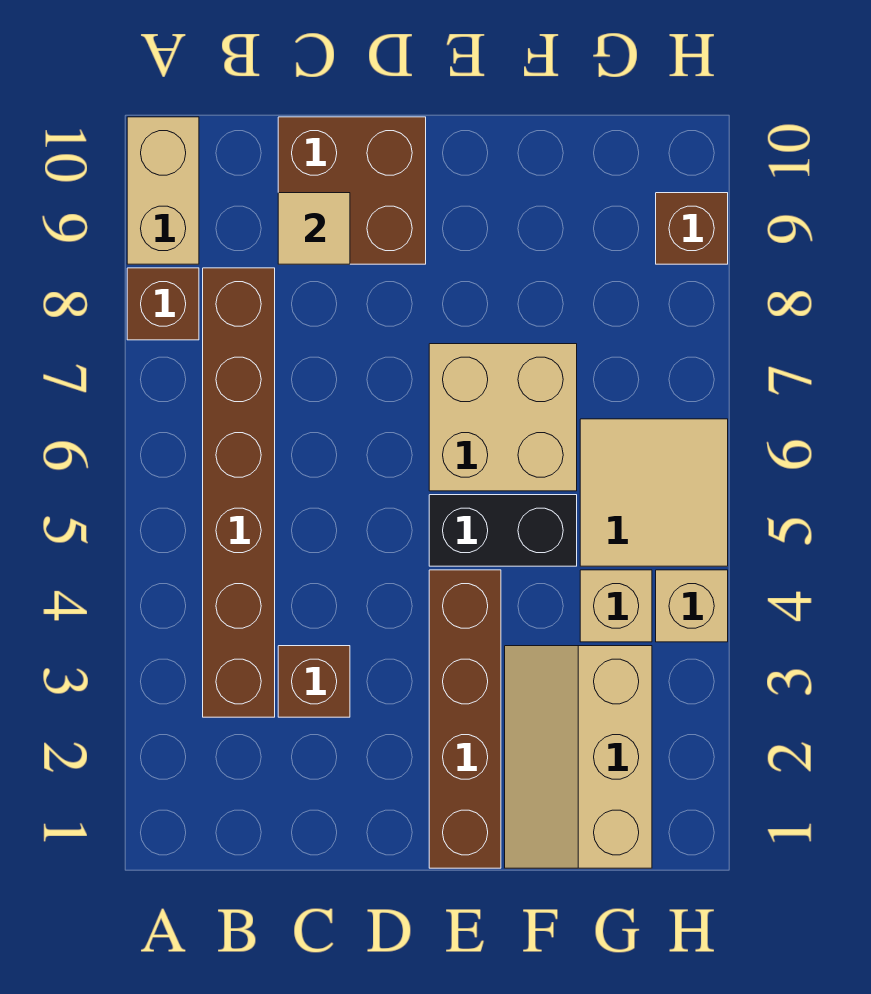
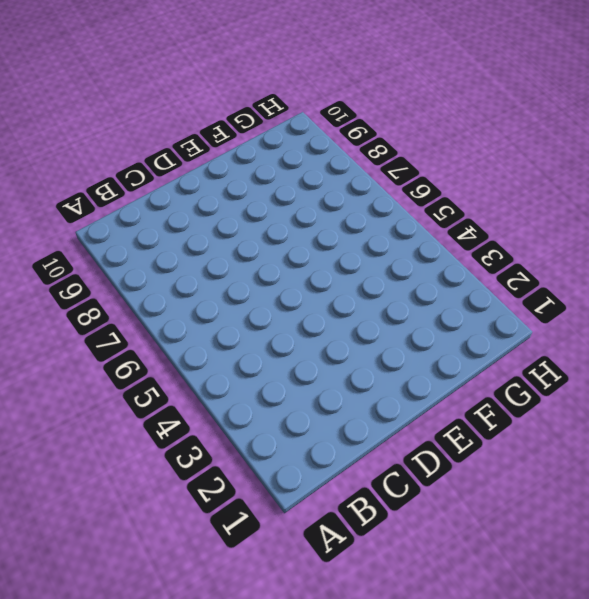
none -> brown 1x1 brick [127,268,199,340]
none -> tan 1x2 brick [127,117,199,264]
none -> brown 1x6 brick [203,268,275,717]

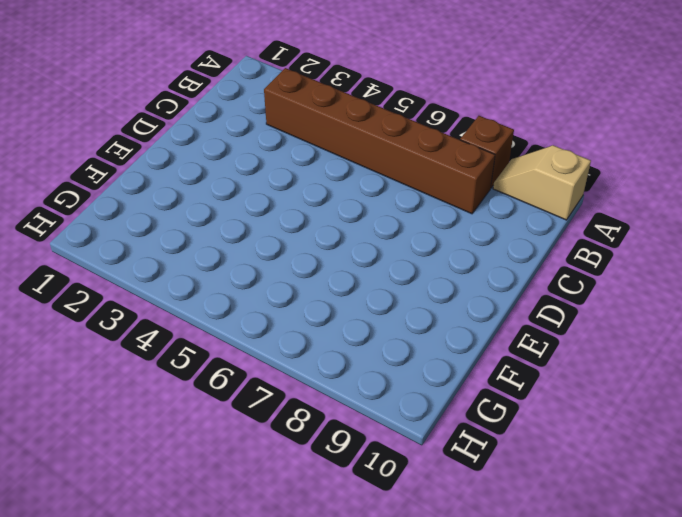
tan 1x2 slope [493,145,591,220] -> tan 1x2 brick [127,117,199,264]
none -> brown 1x1 brick [278,646,350,717]
none -> brown 2x2 brick [278,117,426,264]
none -> brown 1x4 brick [429,570,501,868]

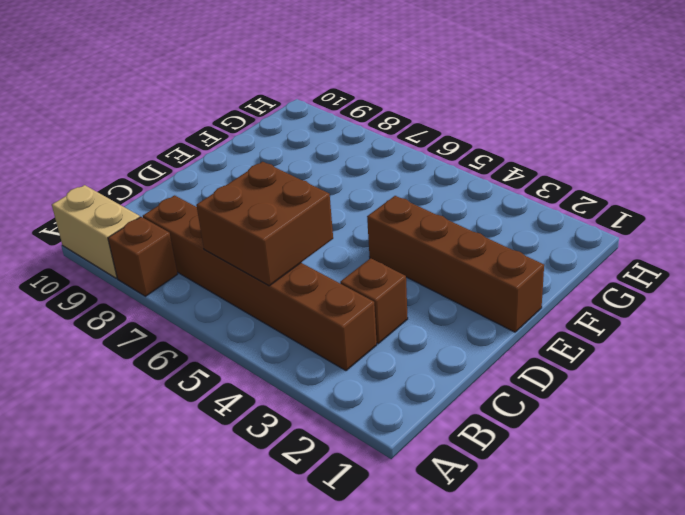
brown 2x2 brick [196,162,333,286] -> brown 2x2 brick moved to [278,117,426,264]
none -> black 1x2 brick [429,495,577,566]
none -> tan 2x2 brick [429,344,577,491]
none -> tan 2x3 slope [505,646,652,868]

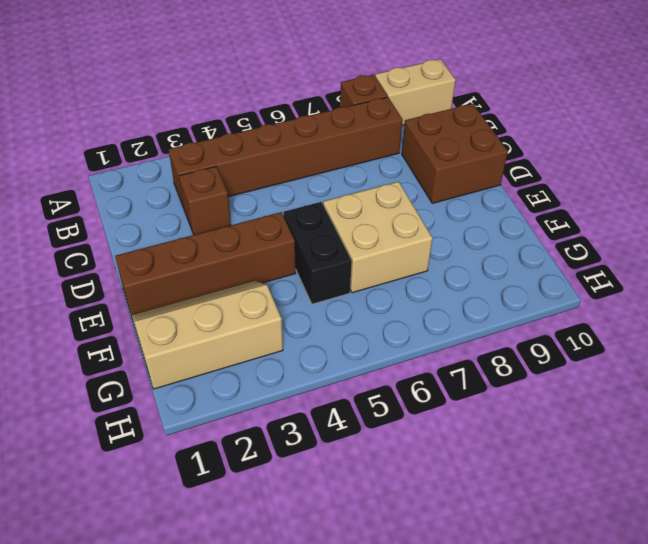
none -> tan 1x1 brick [580,570,652,642]
none -> tan 2x2 tile [580,419,728,566]
none -> tan 1x1 brick [656,570,728,642]

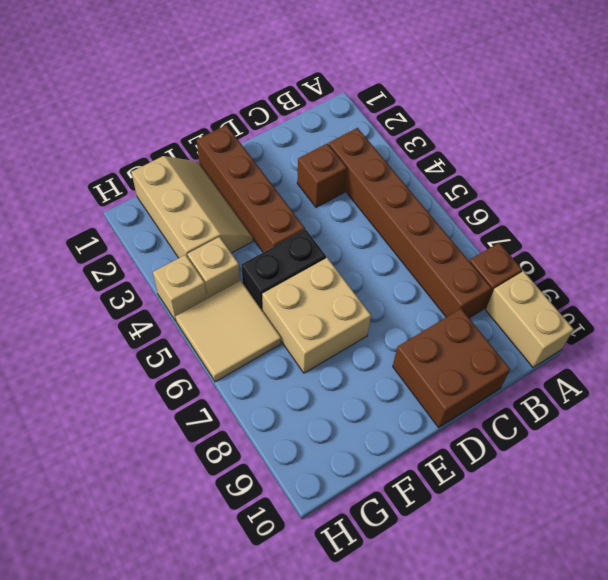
none -> brown 1x1 brick [656,193,728,264]
none -> tan 1x1 tile [278,193,350,264]

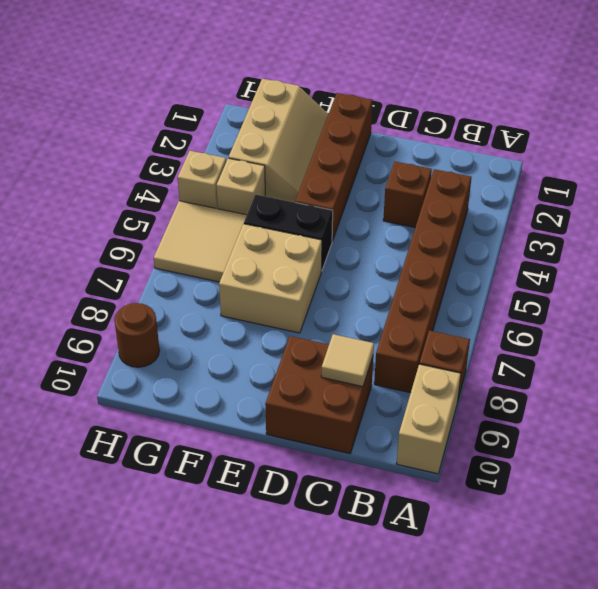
brown 1x1 round brick [114,303,160,367] -> brown 1x1 brick [656,193,728,264]

